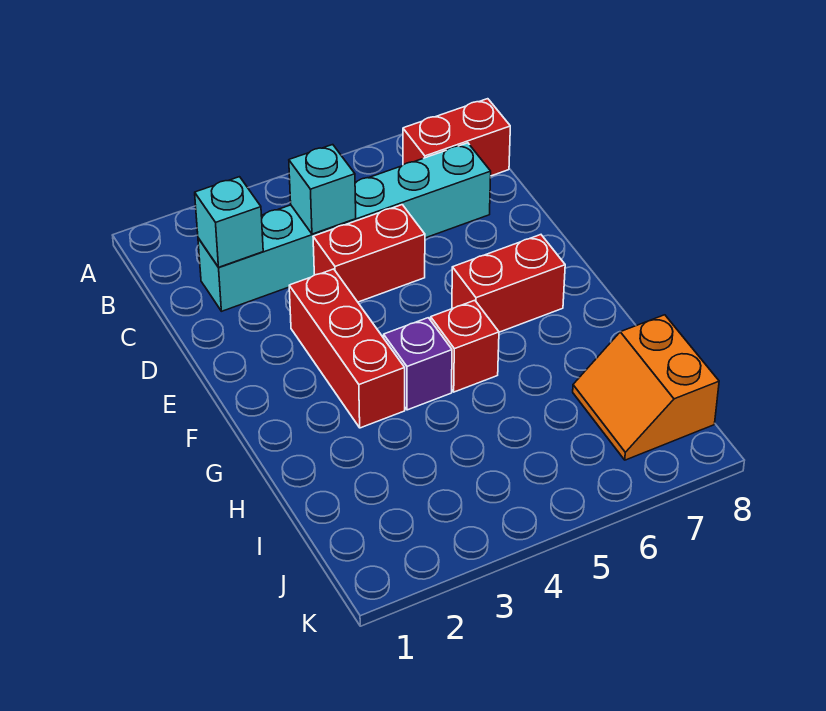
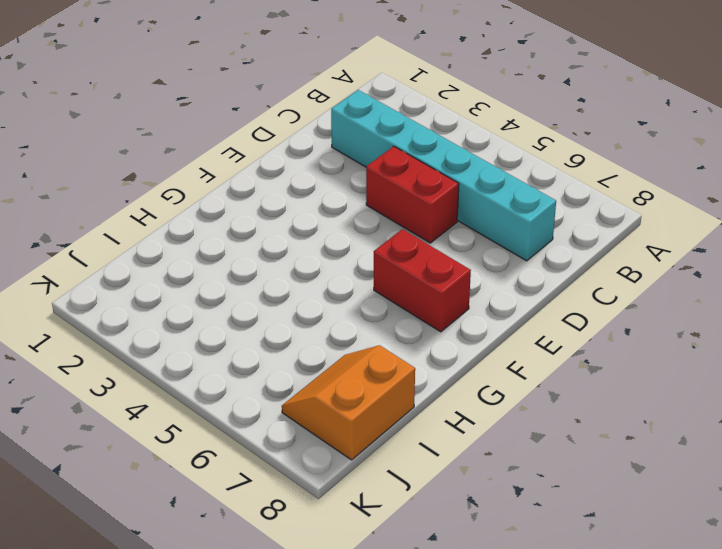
none -> red 1x2 brick [403,99,510,176]
none -> red 1x3 brick [289,269,405,428]

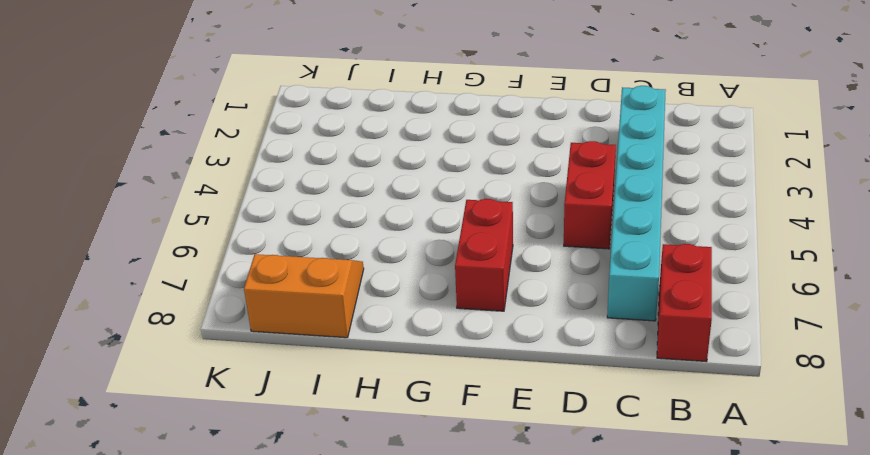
none -> red 1x3 brick [289,269,405,428]
none -> purple 1x1 brick [384,318,452,410]

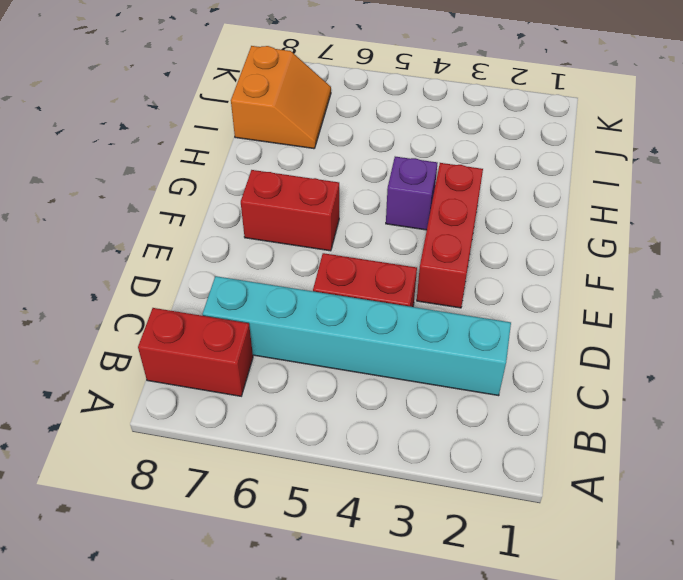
none -> red 1x1 brick [431,300,499,392]
none -> cyan 1x1 brick [195,177,263,267]

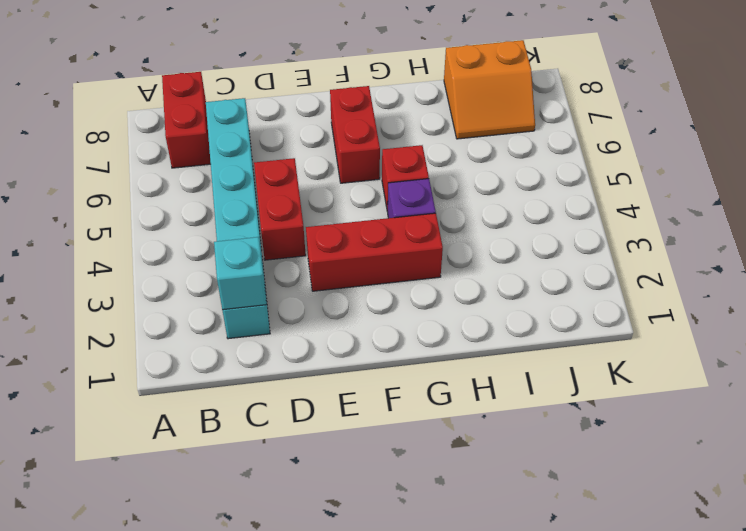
none -> cyan 1x1 brick [289,145,356,234]

